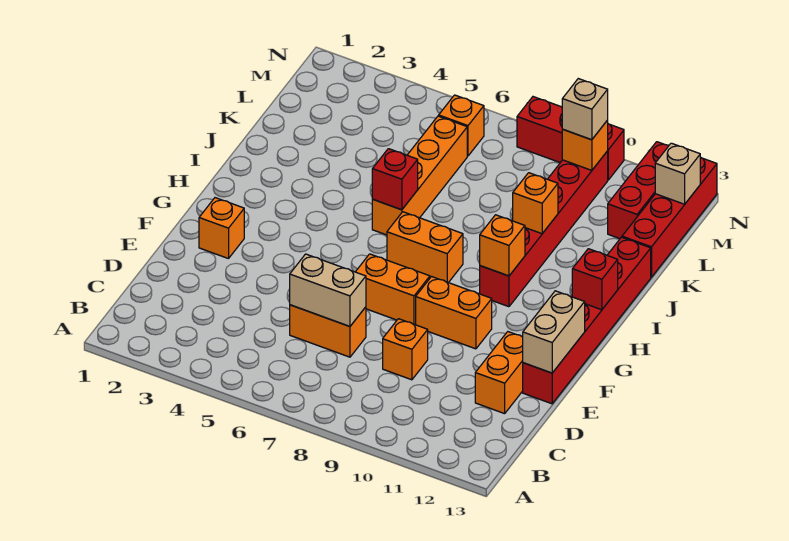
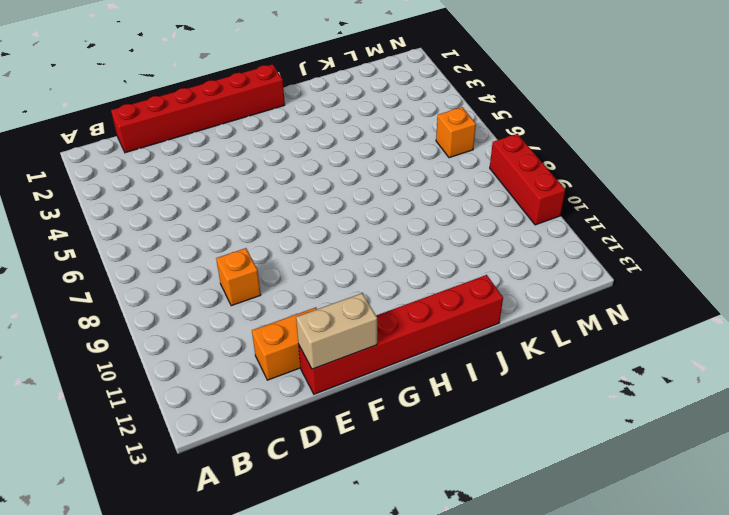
red 1x6 brick [111,64,285,153] -> red 1x6 brick moved to [480,151,608,307]
none -> orange 1x2 brick [290,305,366,357]
none -> orange 1x1 brick [199,198,244,259]
none -> orange 1x2 brick [356,254,430,325]

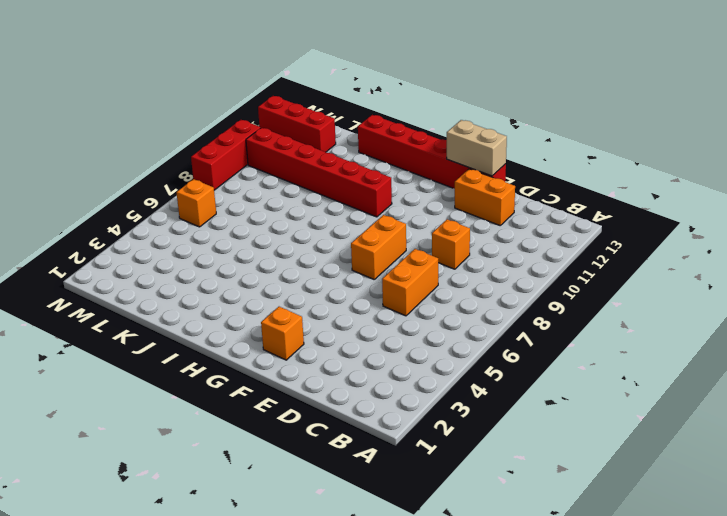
none -> orange 1x2 brick [416,277,492,349]
none -> orange 1x2 brick [387,212,463,283]
none -> orange 1x4 brick [372,116,467,235]

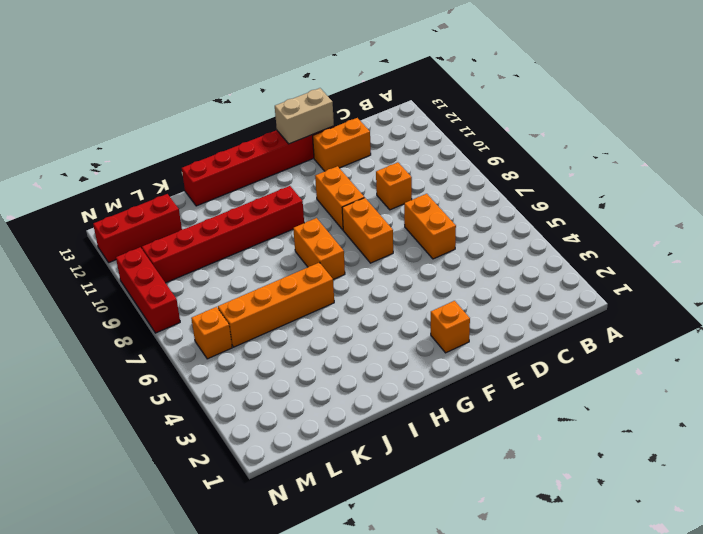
none -> red 1x4 brick [622,157,717,277]
none -> tan 1x2 brick [290,254,366,326]
none -> orange 1x1 brick [480,215,525,276]

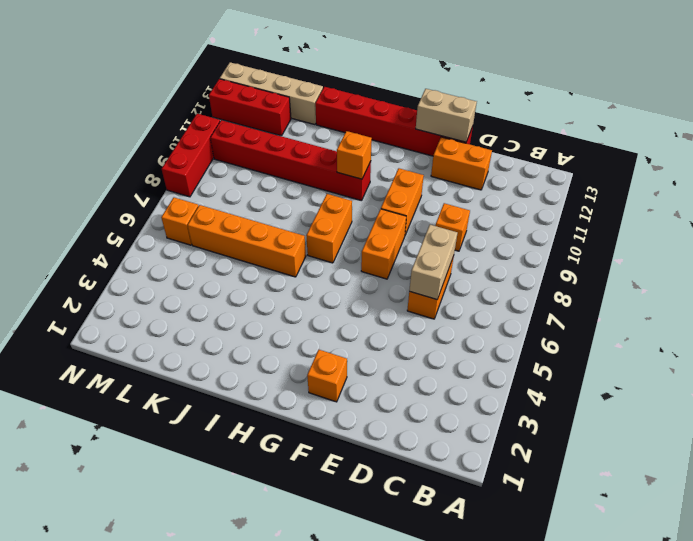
tan 1x4 brick [220,62,323,125] -> red 1x4 brick [622,157,717,277]
none -> red 1x1 brick [572,249,618,310]
none -> red 1x1 brick [372,149,418,210]
none -> orange 1x1 brick [513,173,558,234]

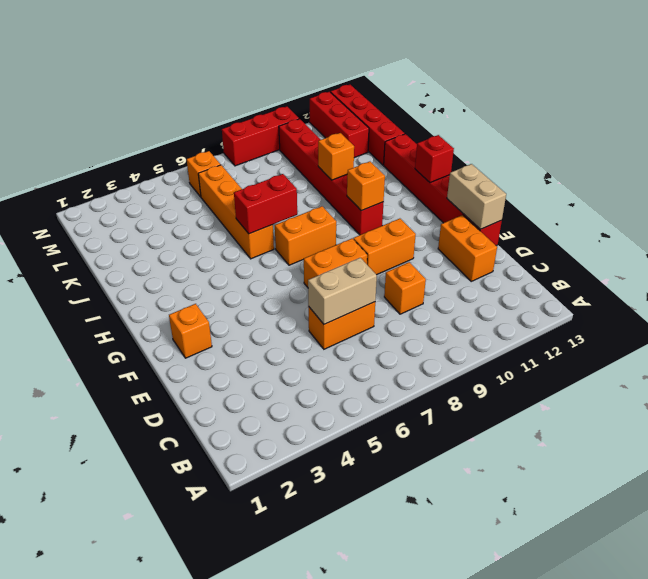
red 1x2 brick [234,174,297,234] -> red 1x1 brick [372,149,418,210]
none -> orange 1x1 brick [562,120,608,170]
none -> tan 1x1 brick [655,143,700,204]
none -> tan 1x1 brick [562,79,608,140]

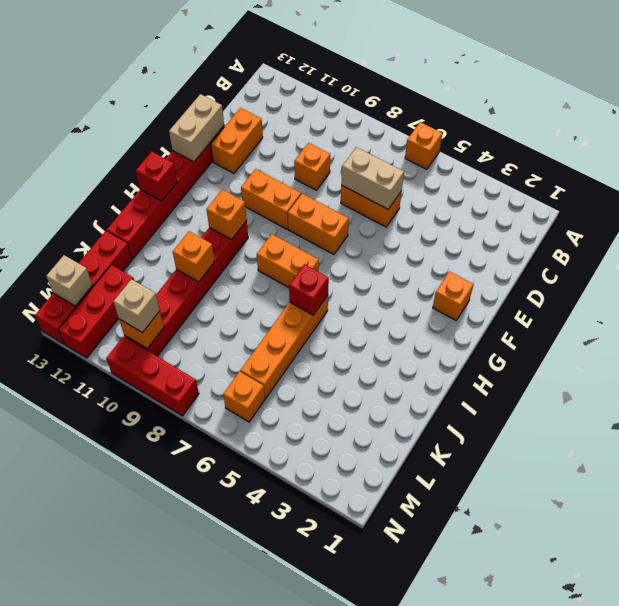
orange 1x1 brick [405,122,442,169] -> none

